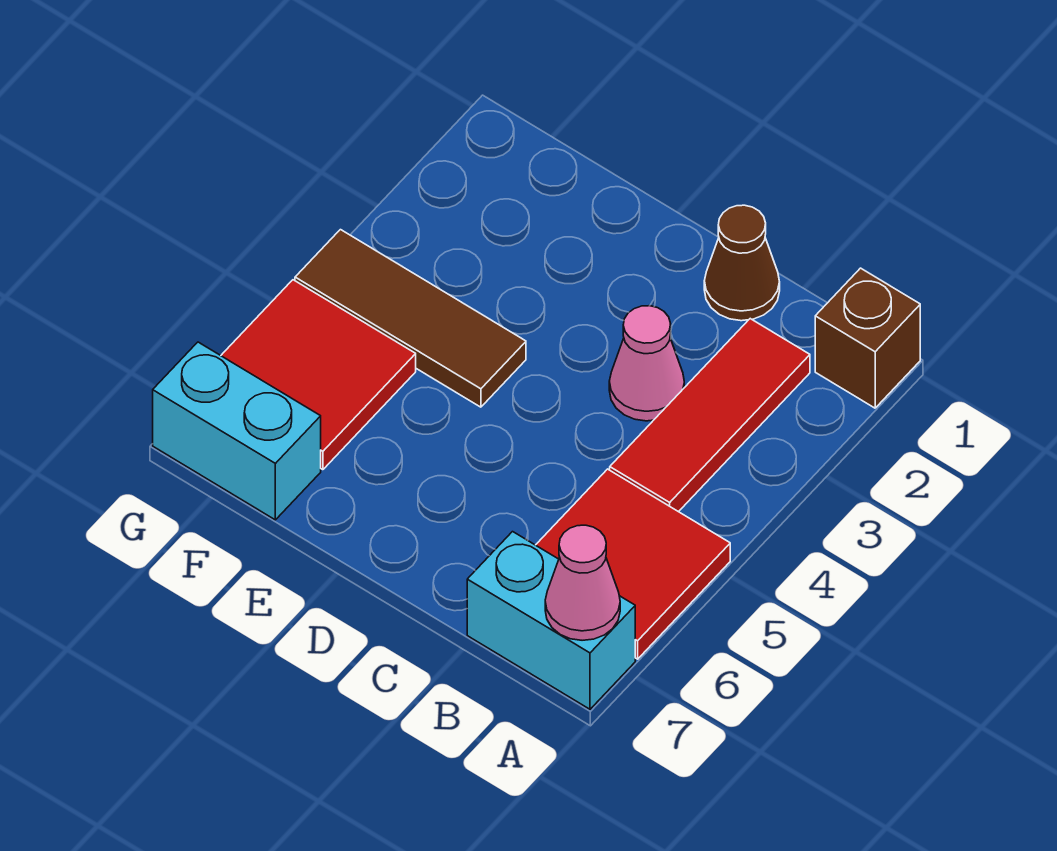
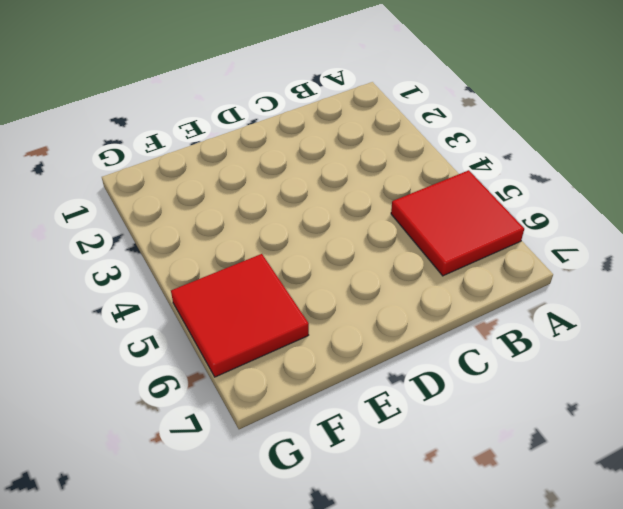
none -> brown 1x1 brick [815,268,920,408]
none -> cyan 1x2 brick [467,532,635,709]

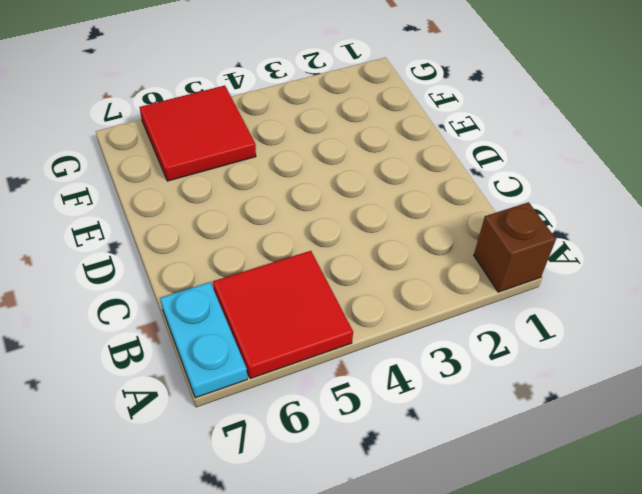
cyan 1x2 plate [160,282,247,398] -> cyan 1x2 brick [467,532,635,709]
none -> red 1x3 tile [610,319,810,512]
none -> brown 1x1 cone [704,205,780,321]

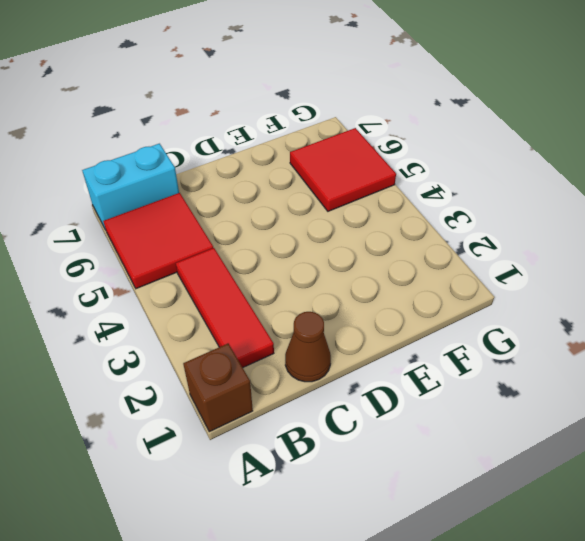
none -> pink 1x1 cone [609,306,684,421]
none -> brown 1x3 tile [295,230,526,407]

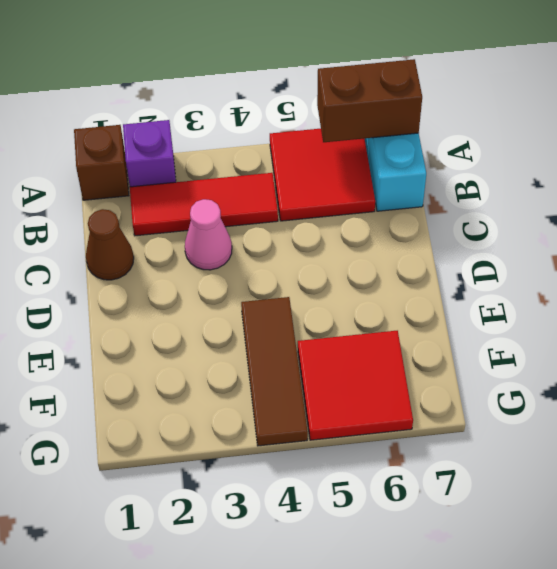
purple 1x1 brick [123,120,176,187] -> none
brown 1x2 brick [317,59,422,142] -> pink 1x1 cone [545,525,620,640]
none -> cyan 1x2 brick [153,342,321,520]

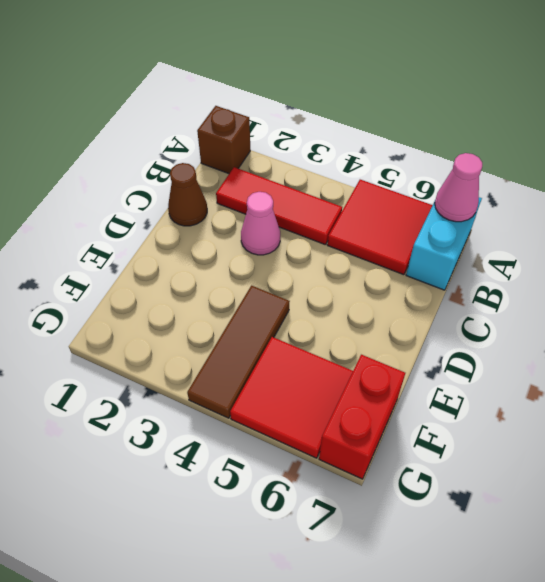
red 1x2 brick [319,355,405,479] -> cyan 1x2 brick [153,342,321,520]

